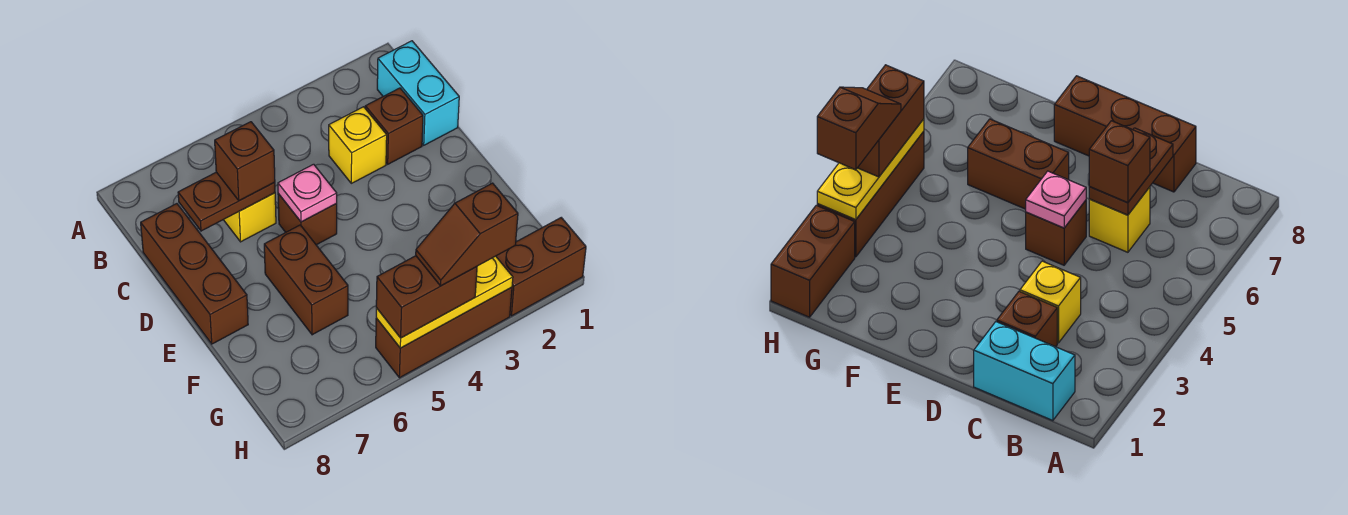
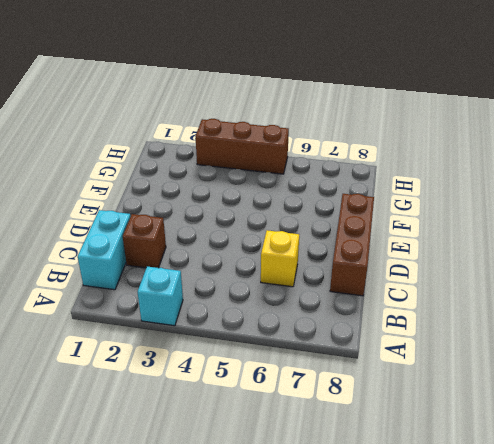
cyan 1x1 brick [138,267,183,326] -> none
none -> yellow 1x1 brick [329,107,387,183]
none -> brown 1x1 brick [278,194,337,245]
none -> brown 1x2 brick [264,225,348,335]

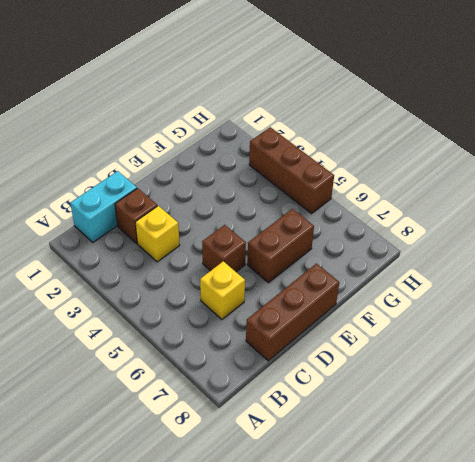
none -> brown 1x2 brick [496,218,586,316]
none -> brown 1x2 plate [178,172,275,231]
none -> pink 1x1 plate [278,164,337,222]

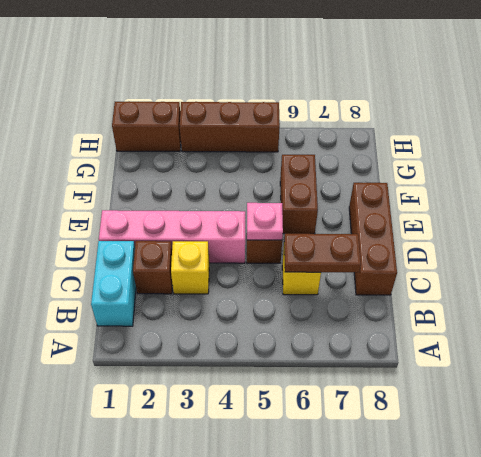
pink 1x4 brick [99,210,245,263] -> none
none -> yellow 1x3 plate [376,256,513,348]
none -> brown 1x1 brick [215,122,275,201]
none -> brown 1x2 brick [376,256,477,338]

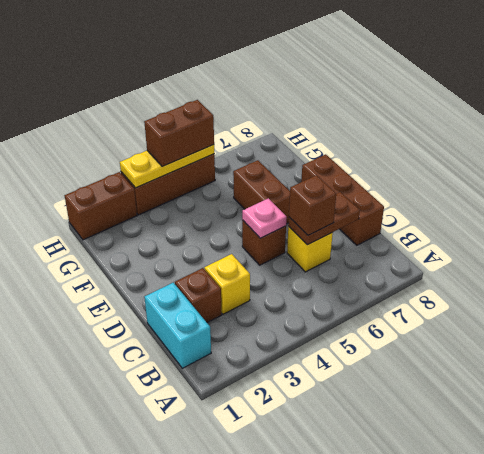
none -> brown 1x2 slope [416,183,518,286]

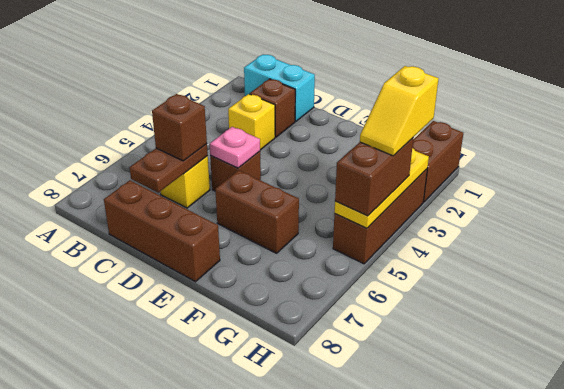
yellow 1x2 slope [360,66,439,156] -> brown 1x2 slope [416,183,518,286]

